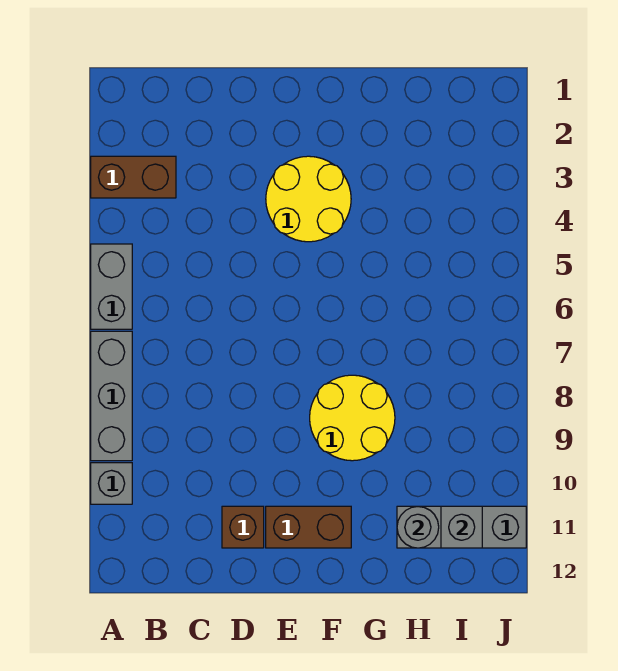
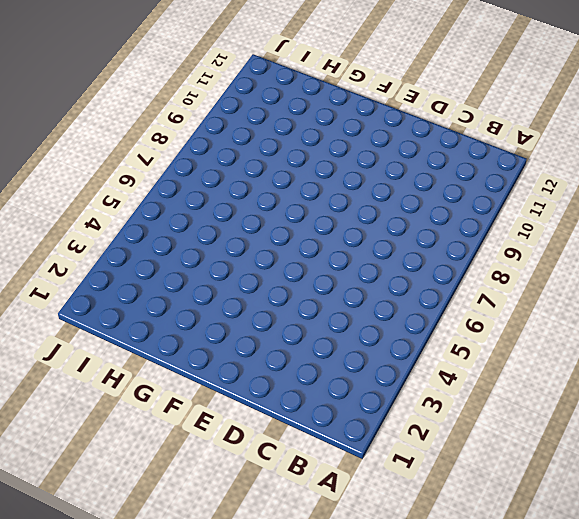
none -> brown 1x2 brick [91,156,176,198]
none -> grey 1x2 brick [91,244,132,329]

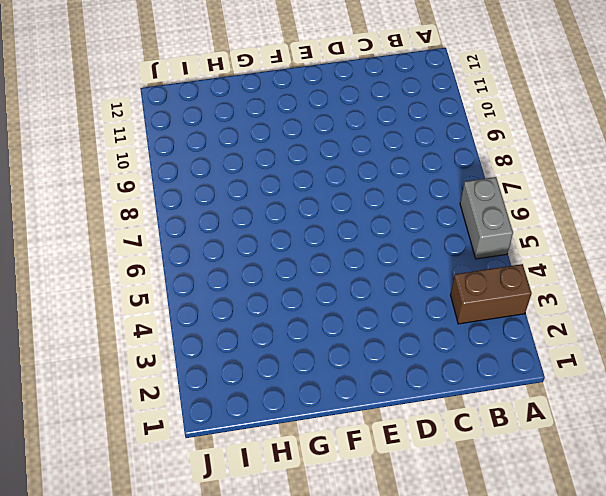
none -> grey 1x3 brick [91,331,132,461]
none -> grey 1x1 brick [91,463,132,504]

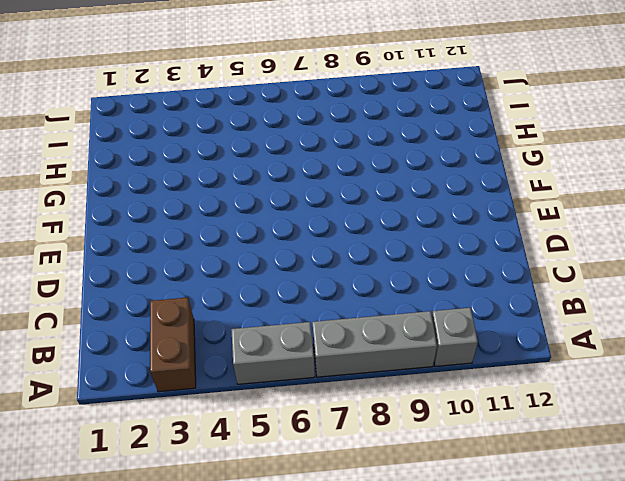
none -> brown 1x1 brick [222,506,264,548]
none -> yellow 2x2 round brick [266,156,351,242]

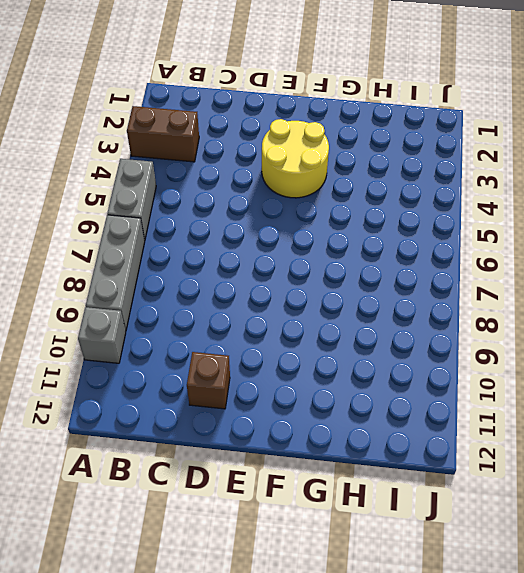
none -> brown 1x2 brick [266,506,351,548]
none -> yellow 2x2 round brick [310,375,395,461]

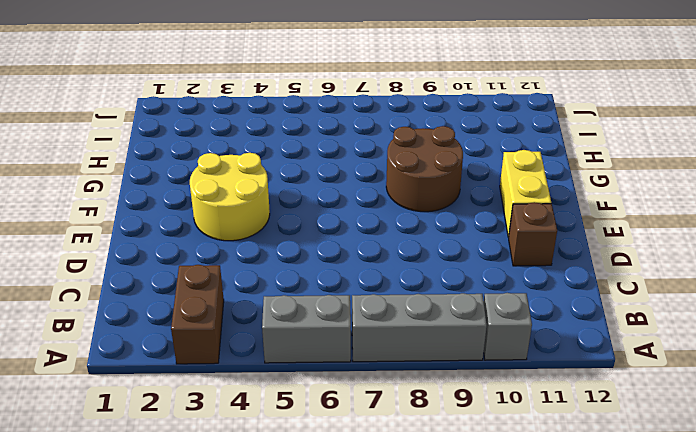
yellow 1x2 brick [500,150,551,237] -> brown 1x2 brick [266,506,351,548]
brown 2x2 round brick [386,126,463,212] -> yellow 2x2 round brick [310,375,395,461]
none -> grey 1x3 brick [397,506,526,548]
none -> grey 1x1 round brick [397,506,439,548]

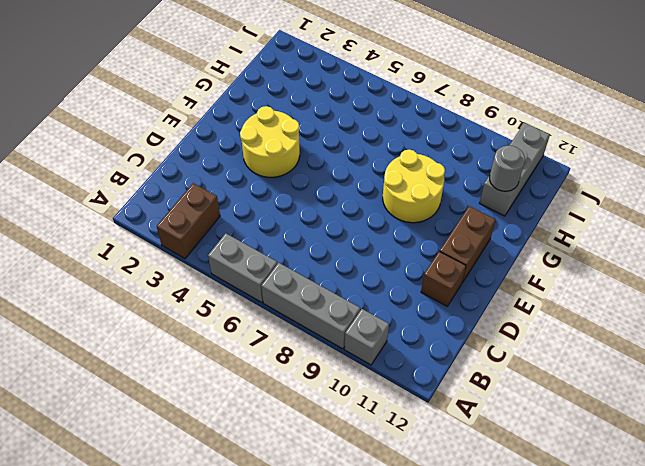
none -> grey 1x1 brick [441,506,482,548]

